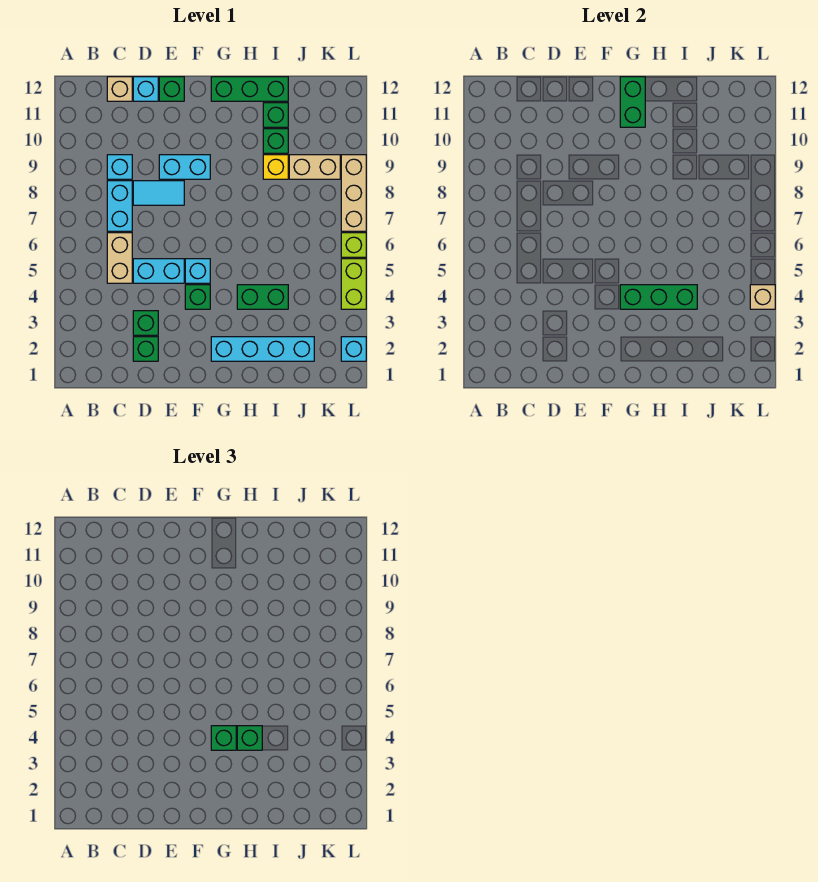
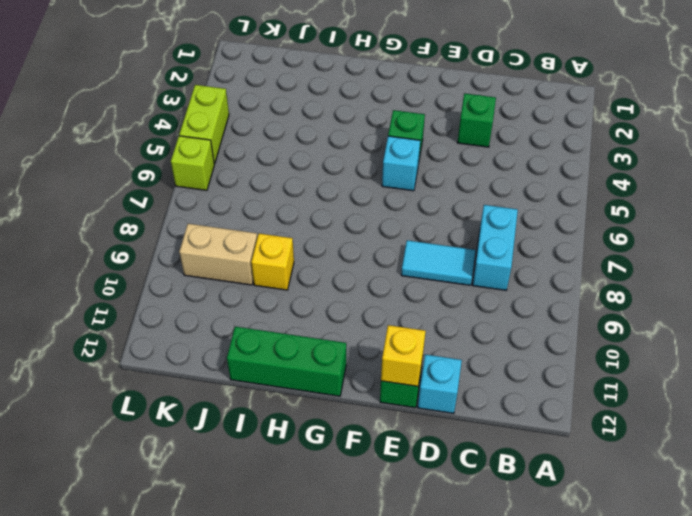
yellow 1x1 brick [381,325,426,386] -> none
none -> tan 1x2 brick [107,233,132,283]
none -> cyan 1x1 brick [107,155,132,179]
none -> tan 1x1 brick [107,77,132,101]

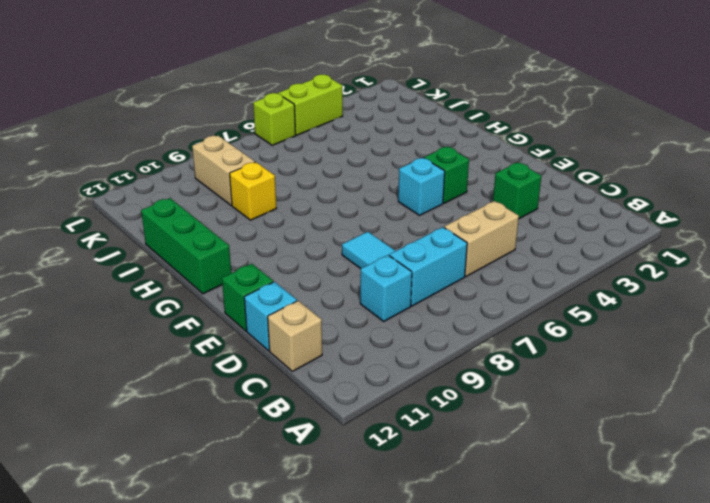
none -> green 1x1 brick [133,337,158,361]
none -> cyan 1x2 brick [133,259,184,283]
none -> cyan 1x2 brick [159,155,210,179]

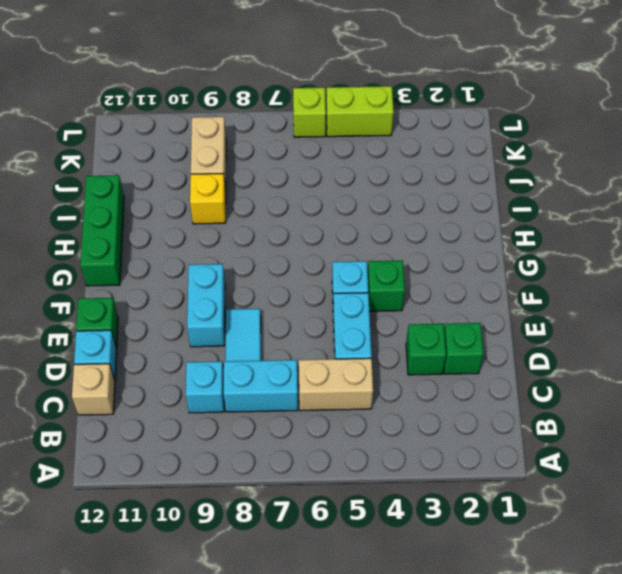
none -> cyan 1x4 brick [211,337,314,361]
none -> green 1x2 brick [237,285,288,309]
none -> green 1x1 brick [263,129,288,153]

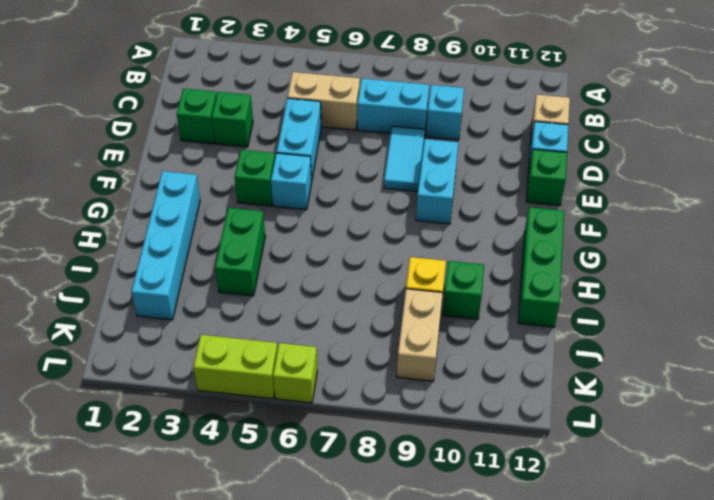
none -> green 1x1 brick [263,103,288,127]
none -> cyan 1x1 brick [341,337,366,361]
none -> tan 1x3 brick [341,155,366,231]

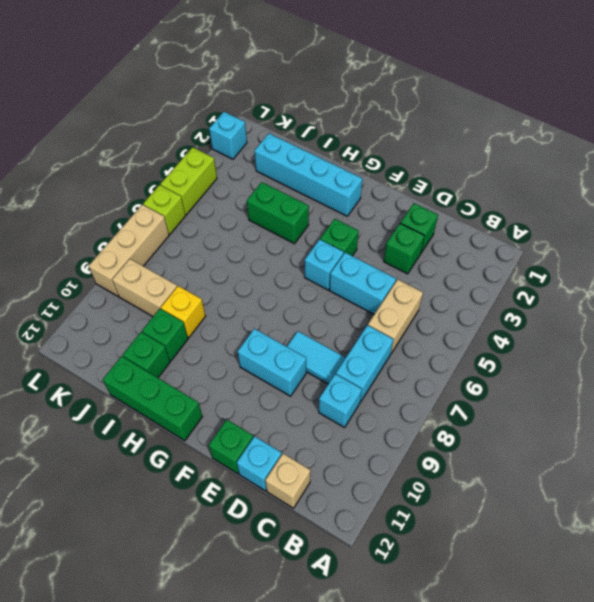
none -> green 1x3 brick [620,285,697,309]
none -> green 1x2 brick [620,77,645,127]
none -> tan 1x1 brick [750,285,775,309]

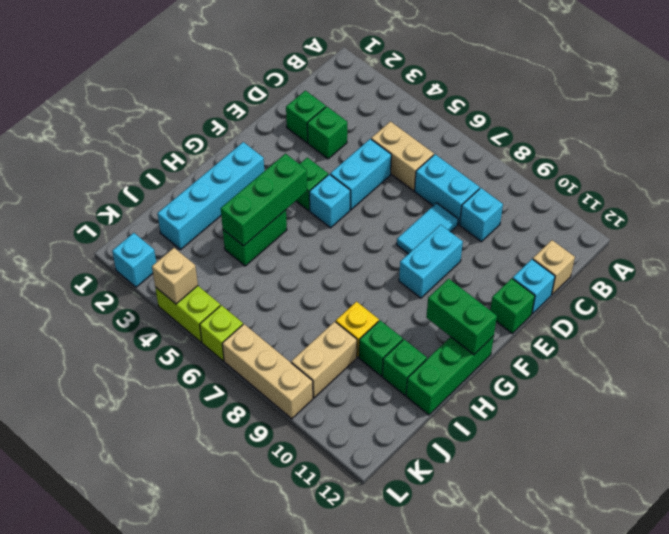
none -> green 1x1 brick [211,726,236,750]
none -> green 1x1 brick [237,726,262,750]

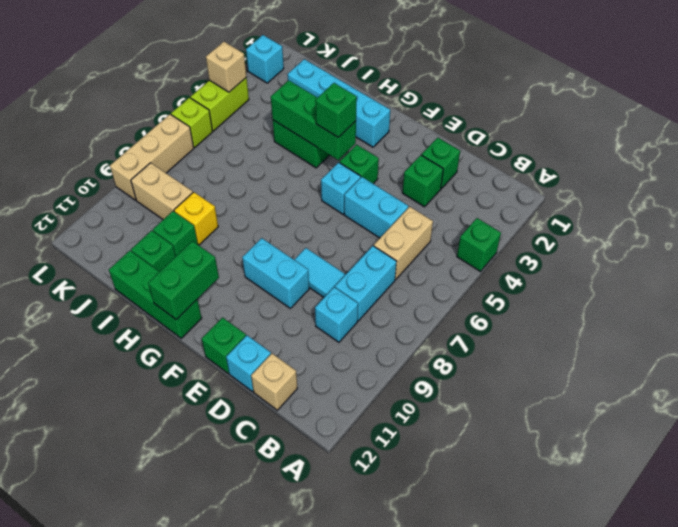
green 1x1 brick [457,218,501,271] -> green 1x1 brick moved to [237,726,262,750]

